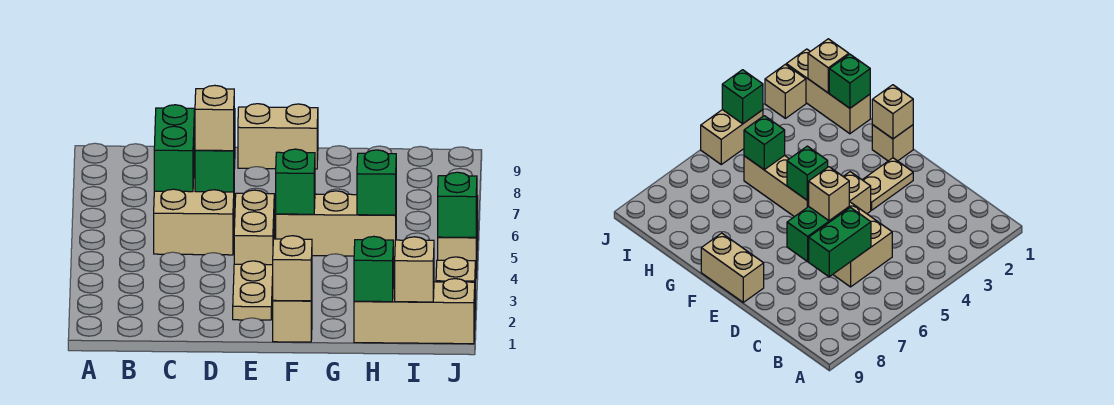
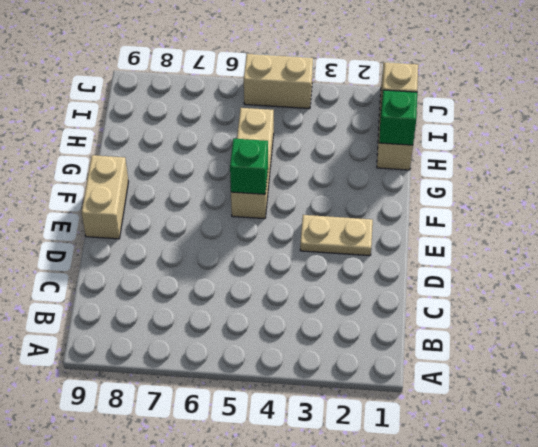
none -> tan 2x2 brick [154,171,234,255]
none -> tan 1x2 brick [234,190,274,265]
none -> tan 1x1 brick [273,298,312,342]

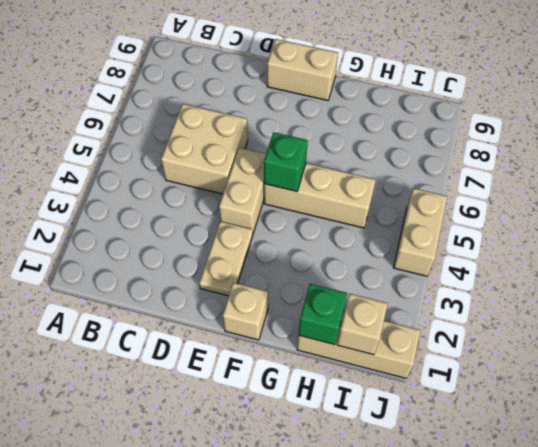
none -> tan 1x1 brick [436,257,475,282]
none -> green 1x2 brick [154,105,194,192]
none -> green 1x2 brick [195,109,235,192]

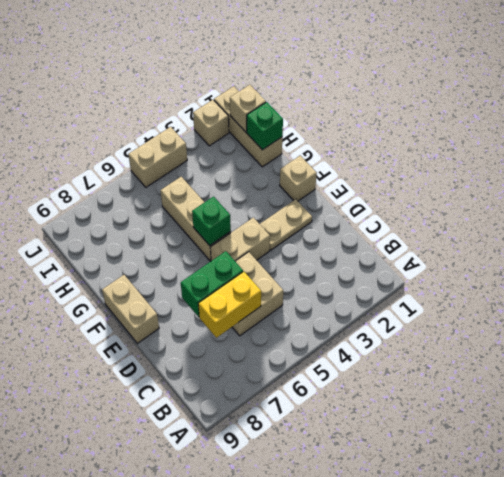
yellow 1x2 brick [198,271,261,338] -> green 1x2 brick [154,105,194,192]
none -> tan 1x1 brick [273,236,312,301]
none -> green 1x1 brick [357,150,396,215]
none -> green 1x1 brick [438,172,477,237]

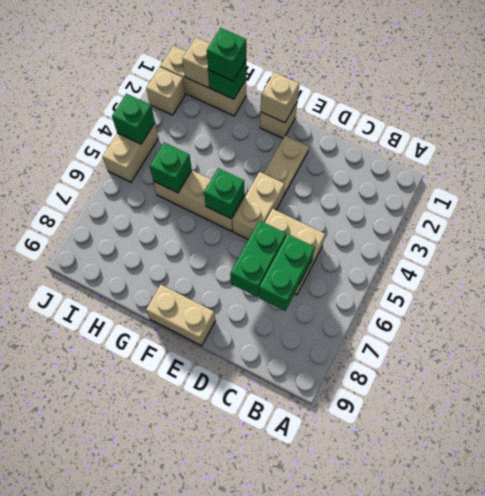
green 1x1 brick [207,28,246,81] -> none
none -> tan 1x1 brick [195,85,234,151]

